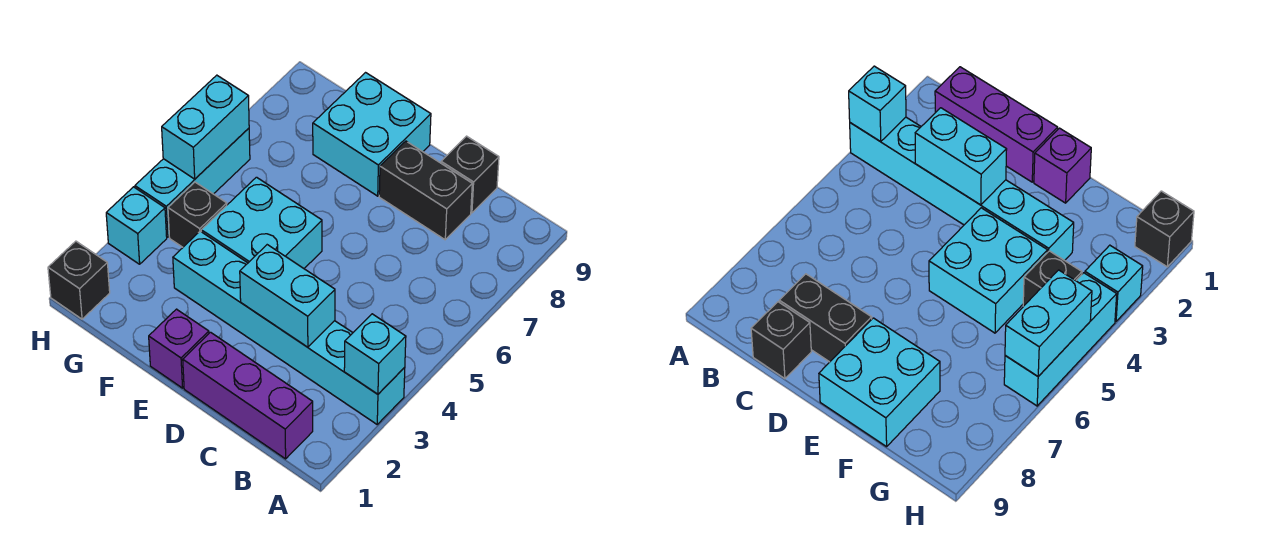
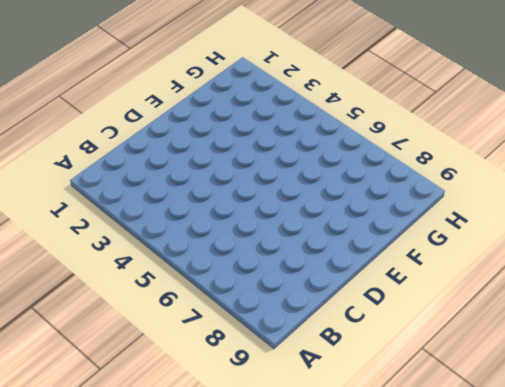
none -> cyan 1x6 brick [173,231,405,424]
none -> purple 1x3 brick [183,332,313,459]
none -> black 1x2 brick [379,141,472,240]

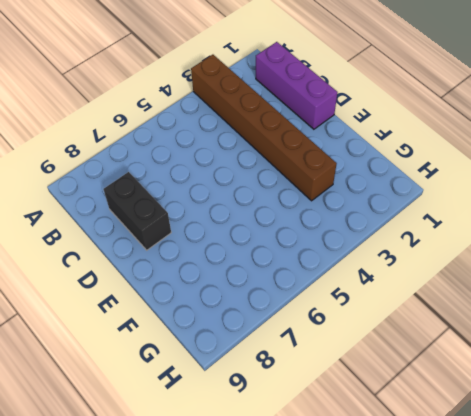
brown 1x6 brick [191,55,337,201] -> cyan 1x6 brick [173,231,405,424]
none -> black 1x1 brick [441,136,499,213]
none -> purple 1x1 brick [149,309,209,388]
none -> cyan 2x2 brick [201,177,322,268]

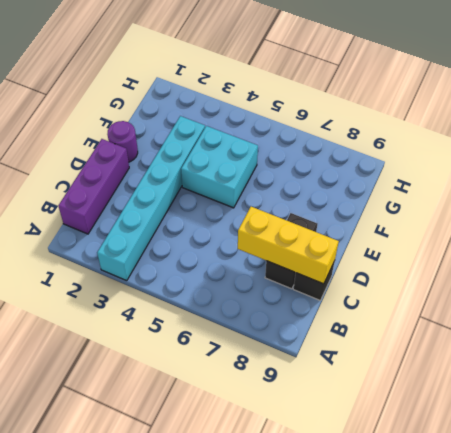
yellow 1x3 brick [238,207,339,284] -> none
purple 1x1 round brick [107,121,138,162] -> purple 1x1 brick [149,309,209,388]
none -> cyan 2x2 brick [313,73,431,196]
none -> black 1x1 brick [168,182,227,247]
none -> black 1x1 brick [48,241,110,319]

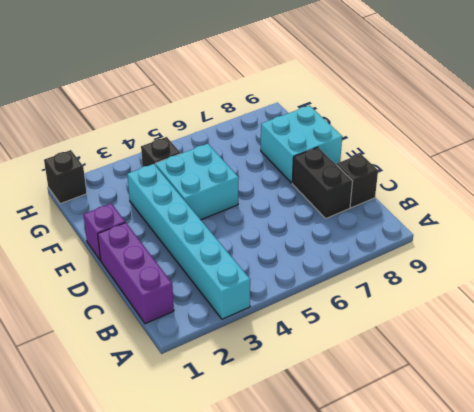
none -> cyan 1x1 brick [106,187,167,264]
none -> cyan 1x3 brick [135,128,250,237]
none -> cyan 1x1 brick [344,314,406,394]

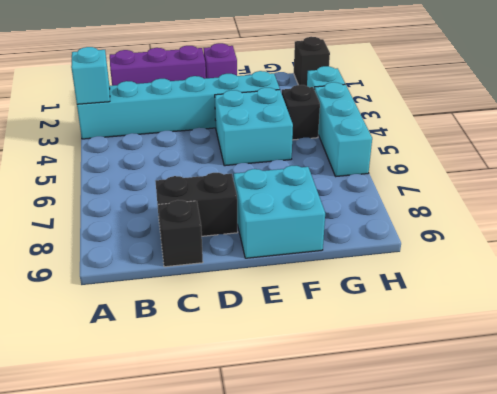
none -> cyan 1x2 brick [240,245,335,347]
none -> cyan 1x2 brick [162,75,249,179]

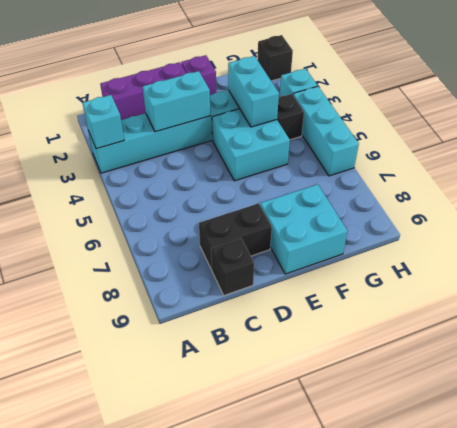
cyan 1x2 brick [228,56,279,127] -> cyan 1x2 brick moved to [162,75,249,179]

